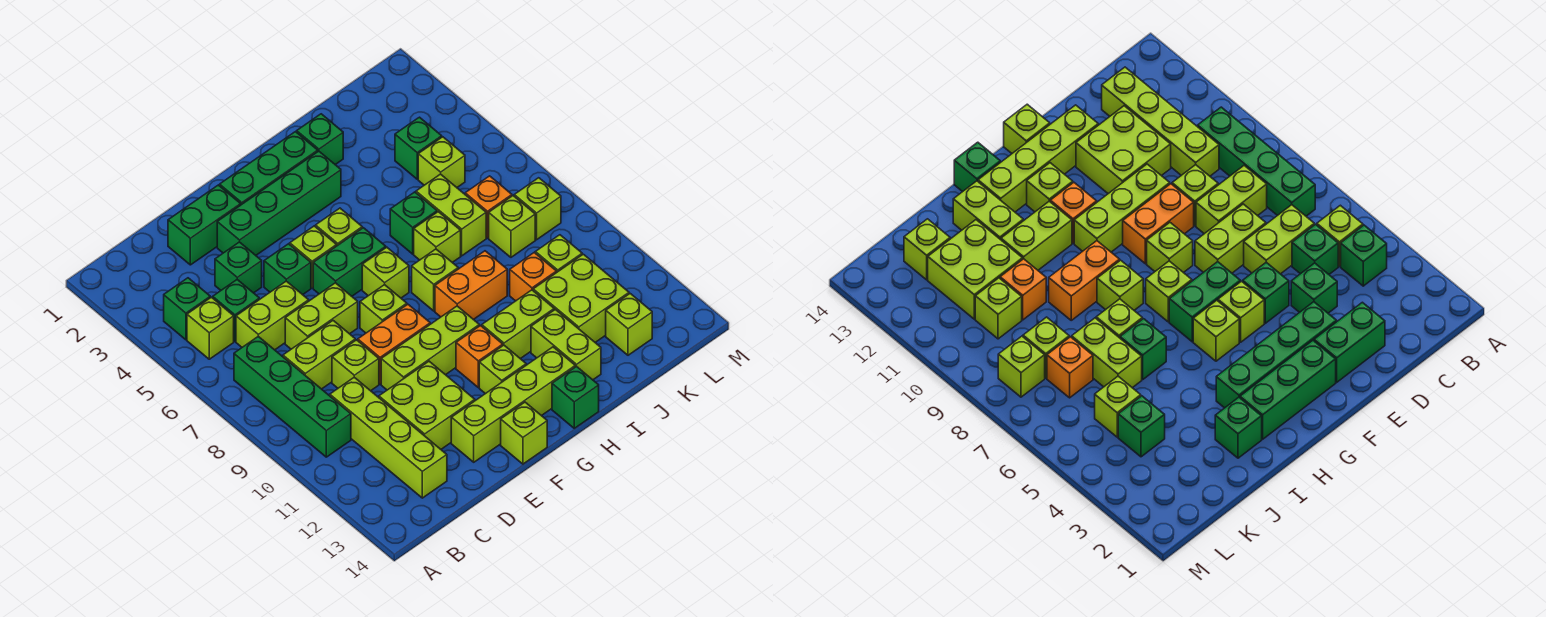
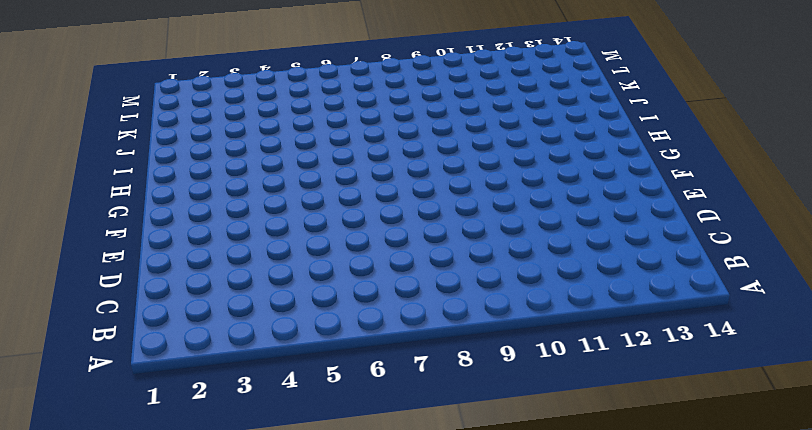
none -> green 1x1 brick [164,278,210,340]
none -> lime 1x1 brick [187,297,234,359]
none -> green 1x4 brick [234,336,351,457]
none -> green 1x1 brick [213,280,259,341]

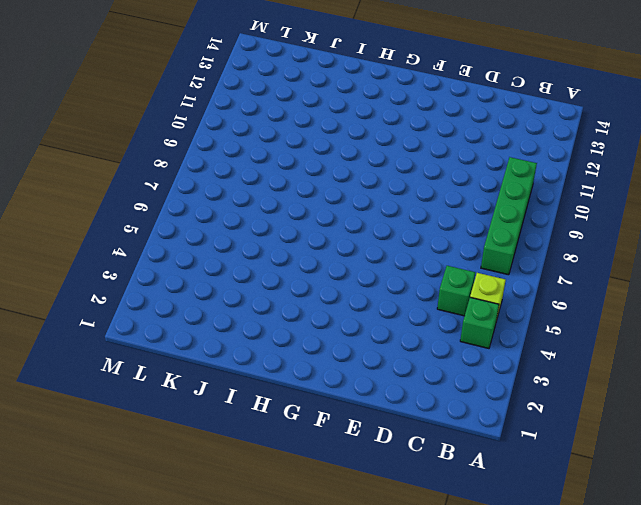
none -> lime 1x2 brick [236,281,309,350]
none -> lime 1x2 brick [283,321,355,389]
none -> lime 1x4 brick [330,377,447,498]
none -> green 1x2 brick [168,185,241,265]

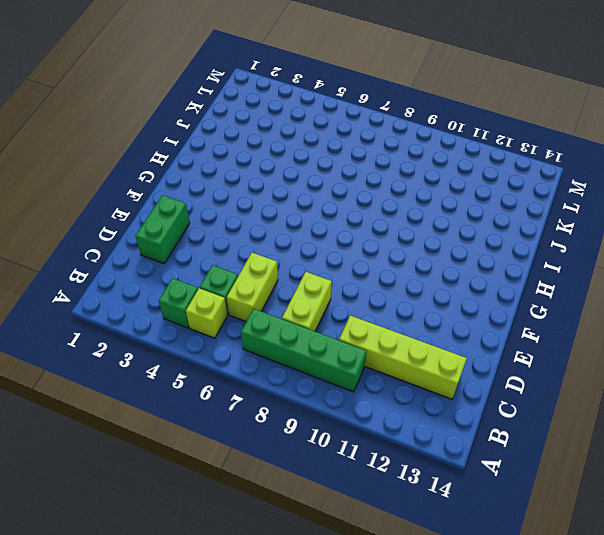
none -> green 1x1 brick [215,242,262,293]
none -> lime 1x2 brick [285,283,358,349]
none -> lime 1x1 brick [332,340,379,391]
none -> lime 2x2 brick [379,361,475,449]

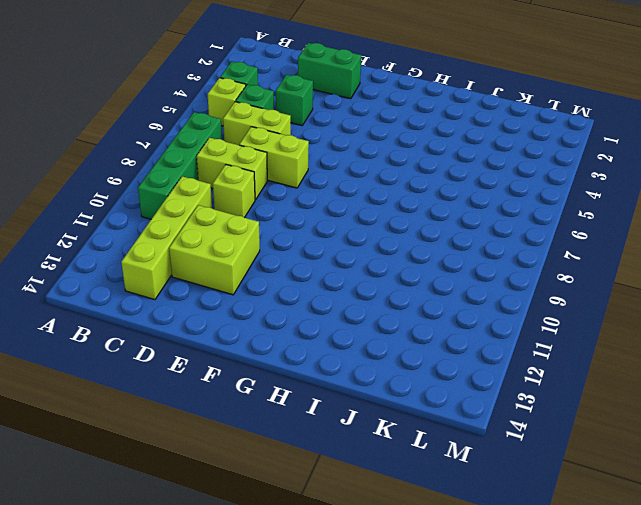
none -> green 1x4 brick [217,151,341,255]
none -> green 1x1 brick [264,244,311,295]
none -> orange 1x2 brick [358,304,430,384]
none -> lime 1x3 brick [381,306,479,390]

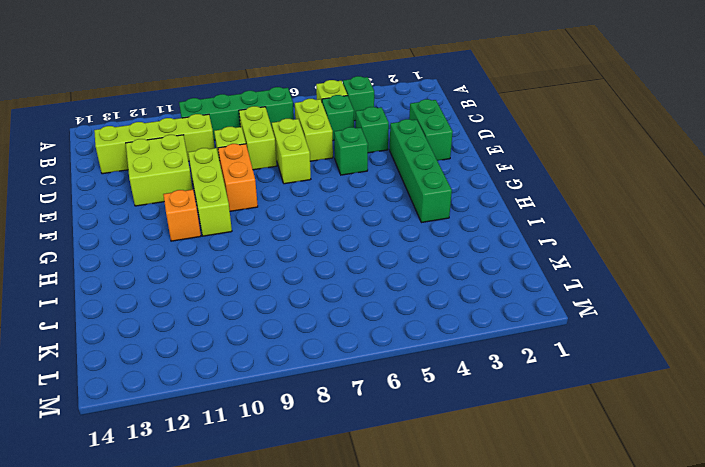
none -> lime 1x4 brick [451,347,575,462]
none -> green 1x3 brick [220,132,318,205]
none -> lime 1x1 brick [290,226,337,288]
none -> green 1x2 brick [313,228,386,296]

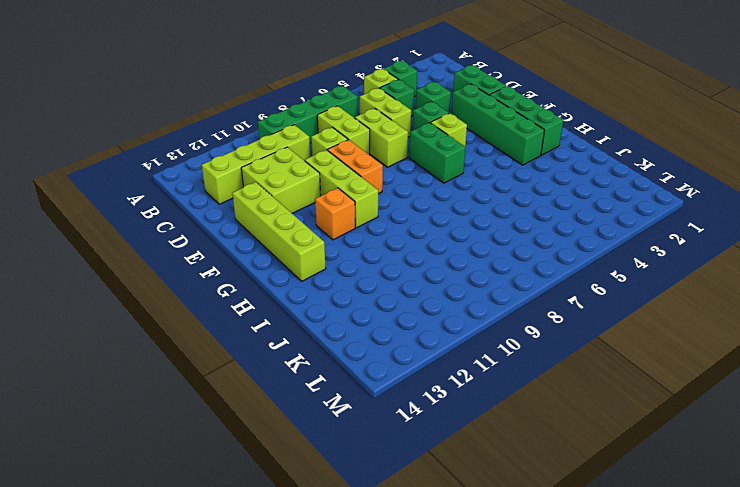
none -> lime 1x1 brick [360,285,407,333]
none -> lime 1x1 brick [501,402,547,464]
none -> lime 1x1 brick [316,208,362,246]
none -> lime 1x1 brick [362,247,409,298]

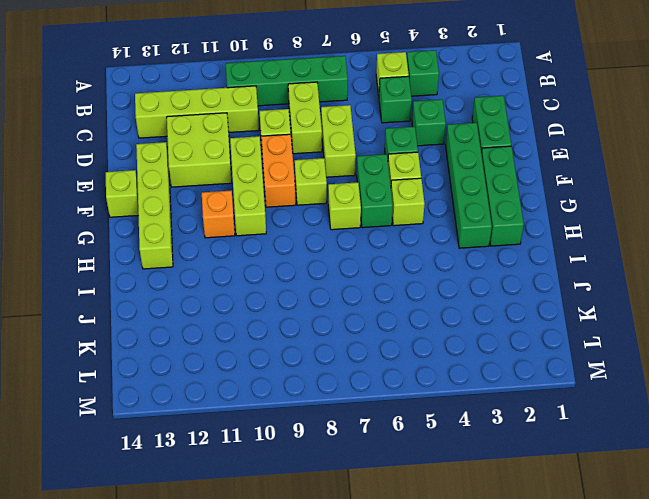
none -> lime 1x2 brick [236,281,309,350]
none -> lime 1x1 brick [479,345,526,394]
none -> lime 1x1 brick [412,249,458,311]
none -> orange 1x2 brick [435,251,507,320]

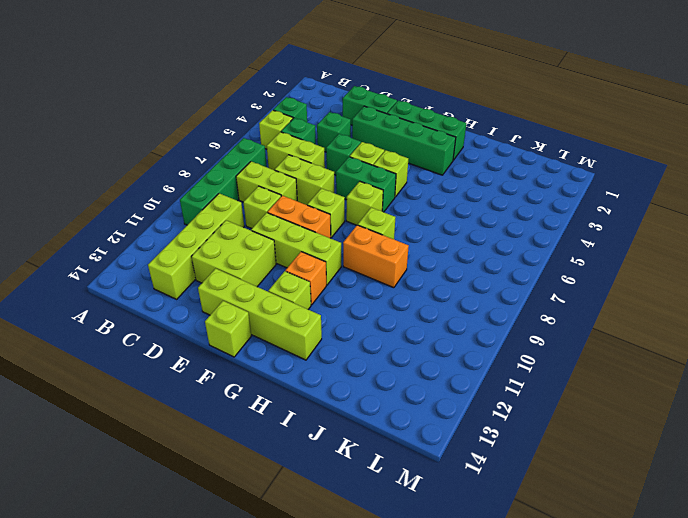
none -> lime 1x2 brick [482,290,554,359]
none -> green 1x1 brick [552,366,599,428]
none -> green 1x1 brick [297,114,343,165]
none -> green 1x1 brick [390,192,437,254]

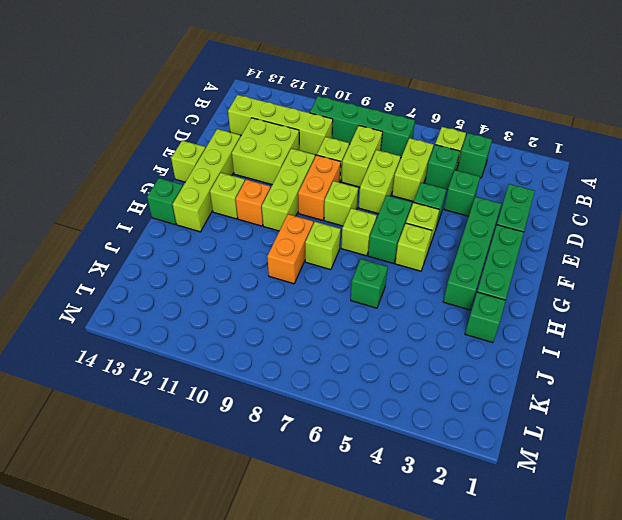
none -> lime 1x2 brick [482,290,554,359]
none -> lime 1x1 brick [414,212,461,262]
none -> lime 1x2 brick [531,309,601,380]
none -> lime 1x2 brick [416,174,486,256]

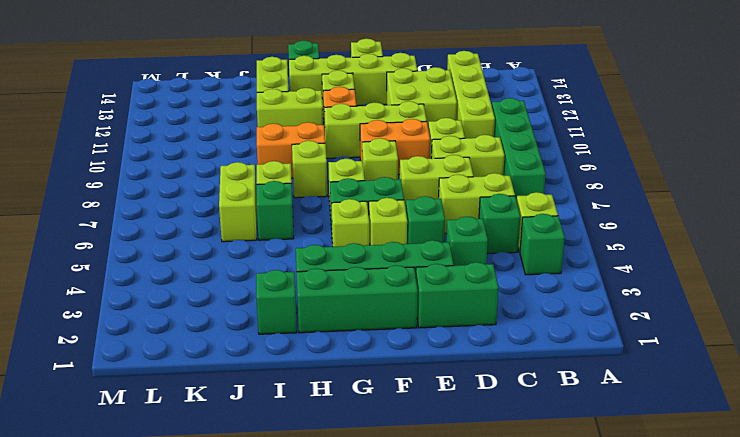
none -> orange 1x1 brick [510,253,557,301]
none -> lime 2x2 brick [533,254,629,342]
none -> green 1x1 brick [395,117,442,179]
none -> lime 1x1 brick [418,137,465,187]

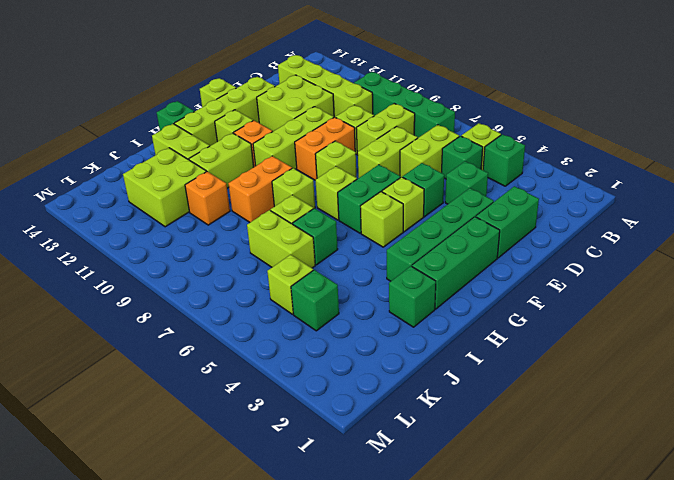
none -> orange 1x1 brick [465,176,512,238]
none -> lime 1x1 brick [489,196,535,257]
none -> lime 1x1 brick [535,235,582,272]
none -> lime 1x1 brick [606,294,652,355]

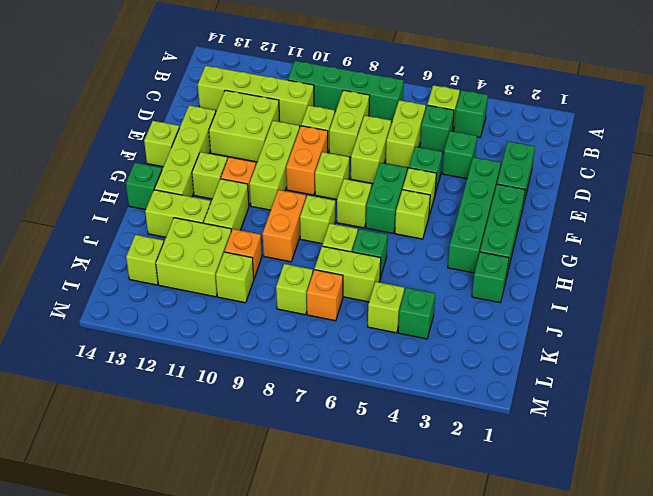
none -> lime 1x1 brick [514,178,561,240]

